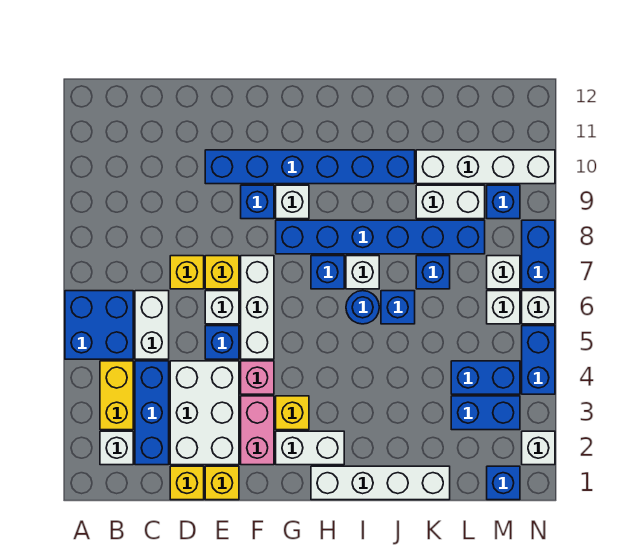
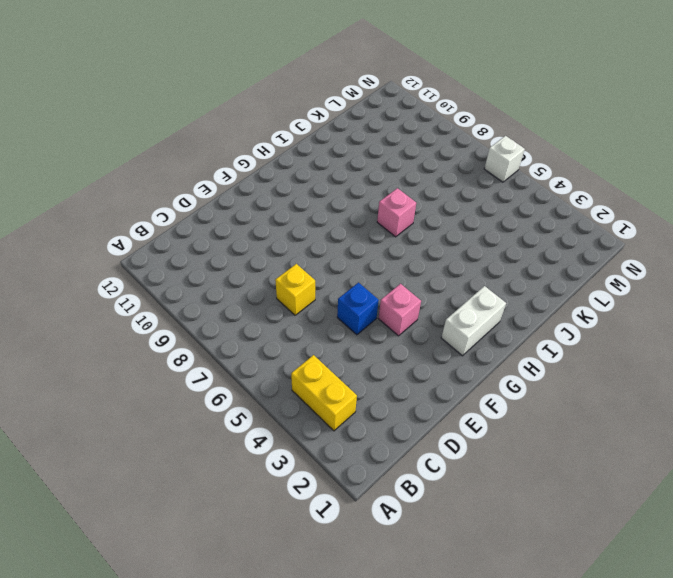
pink 1x1 brick [377,188,416,237] -> white 1x1 brick [346,256,379,289]
none -> blue 2x2 brick [65,291,133,359]
none -> white 1x1 brick [100,431,133,465]
none -> blue 1x3 brick [135,361,169,465]
none -> white 1x2 brick [135,291,169,359]

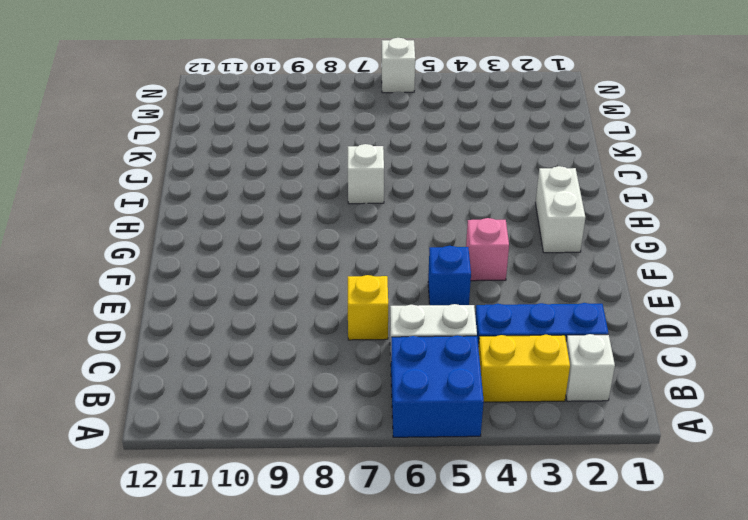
none -> yellow 1x1 brick [170,466,204,500]
none -> white 2x3 brick [170,361,239,465]
none -> yellow 1x1 brick [205,466,239,500]
none -> white 1x1 brick [205,291,239,324]

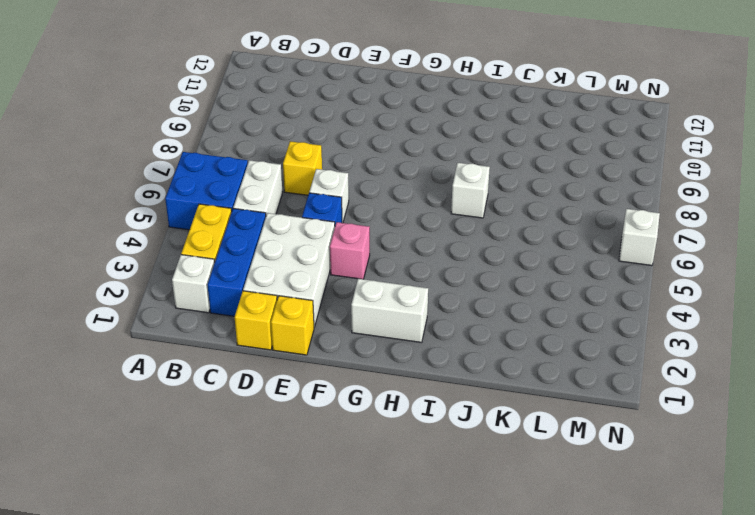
none -> yellow 1x1 brick [205,256,239,289]
none -> blue 1x6 brick [205,150,415,184]
none -> pink 1x2 brick [241,396,274,465]
none -> white 1x3 brick [241,256,274,359]

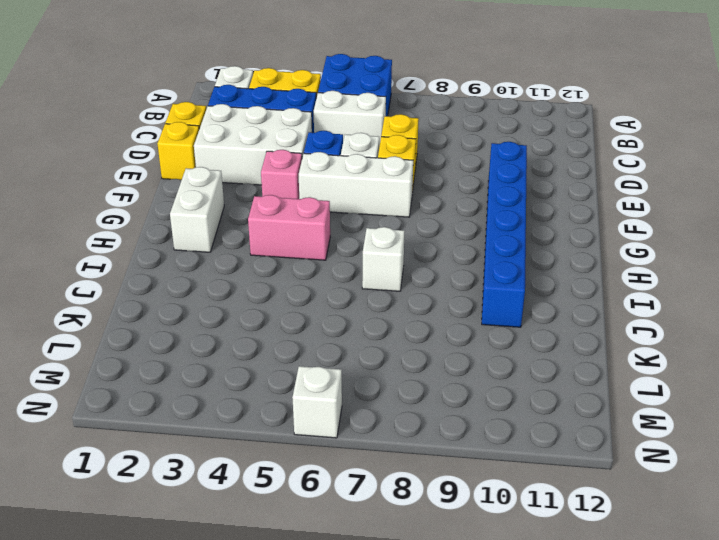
pink 1x2 brick [248,195,330,260] -> pink 1x2 brick moved to [241,396,274,465]
none -> blue 1x1 brick [241,185,274,219]
none -> yellow 1x1 brick [276,396,309,430]
none -> blue 1x6 brick [276,220,485,254]
none -> white 1x1 brick [276,185,309,219]

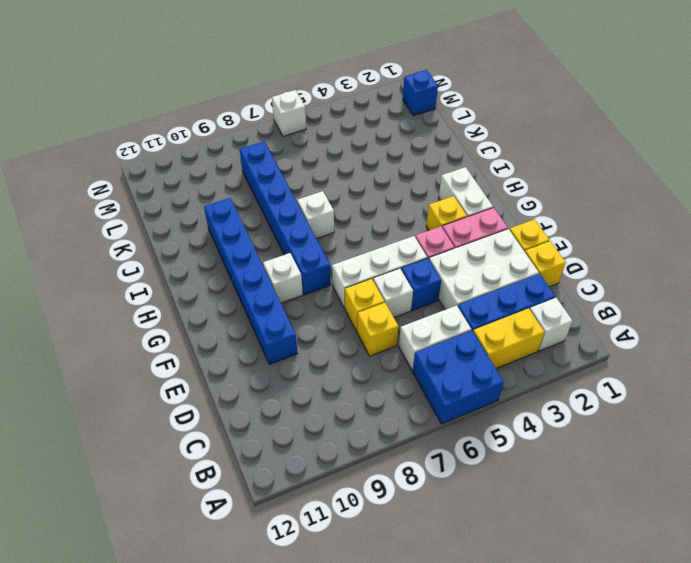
none -> blue 1x1 brick [241,185,274,219]
none -> white 1x4 brick [311,466,450,500]
none -> blue 1x1 brick [311,256,344,289]
none -> blue 1x1 round brick [346,291,379,324]

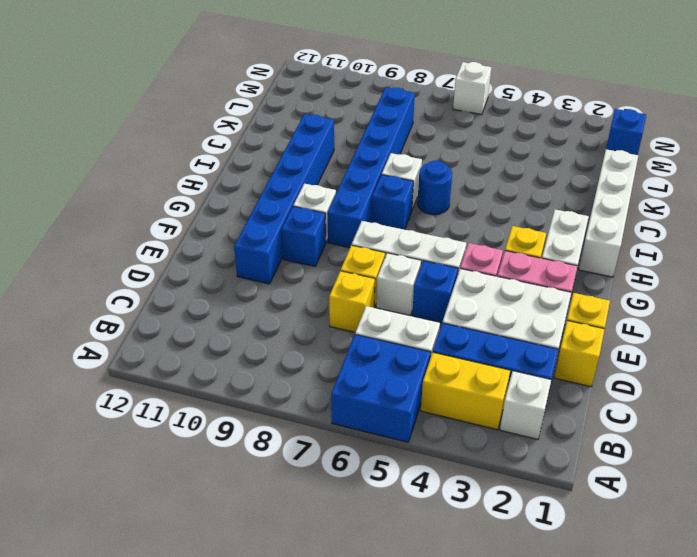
none -> blue 1x1 brick [381,291,415,324]
none -> blue 1x1 brick [416,256,450,289]
none -> white 1x2 brick [416,185,485,219]
none -> white 1x4 brick [416,150,555,184]

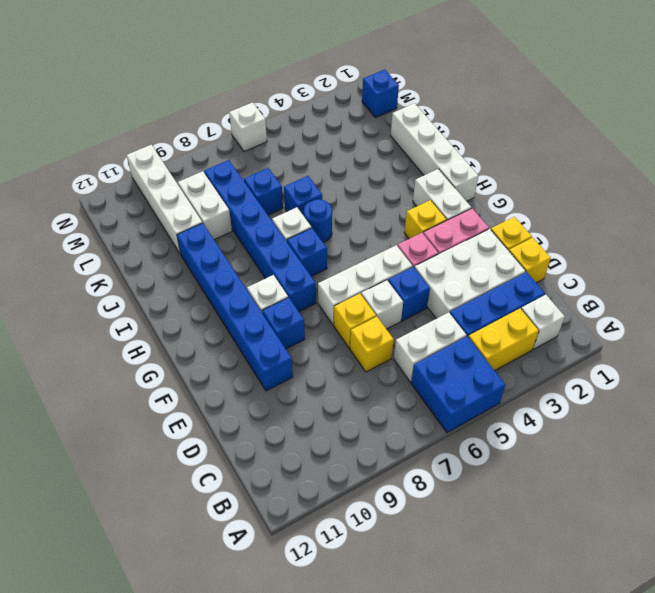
none -> blue 1x2 brick [451,396,520,430]
none -> blue 1x2 brick [451,361,520,394]
none -> white 1x1 brick [487,291,520,324]
none -> white 1x1 brick [487,256,520,289]

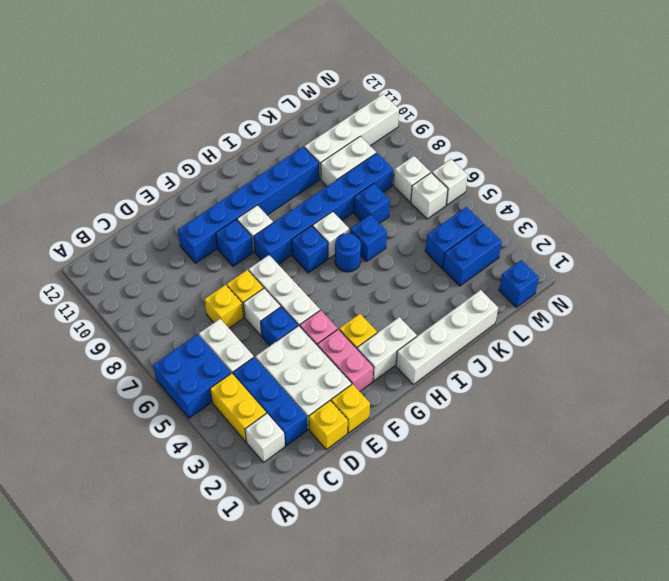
none -> blue 1x1 brick [487,185,520,219]
none -> white 1x1 brick [522,431,555,465]
none -> blue 1x2 brick [522,326,555,394]
none -> blue 1x2 brick [522,220,555,289]

